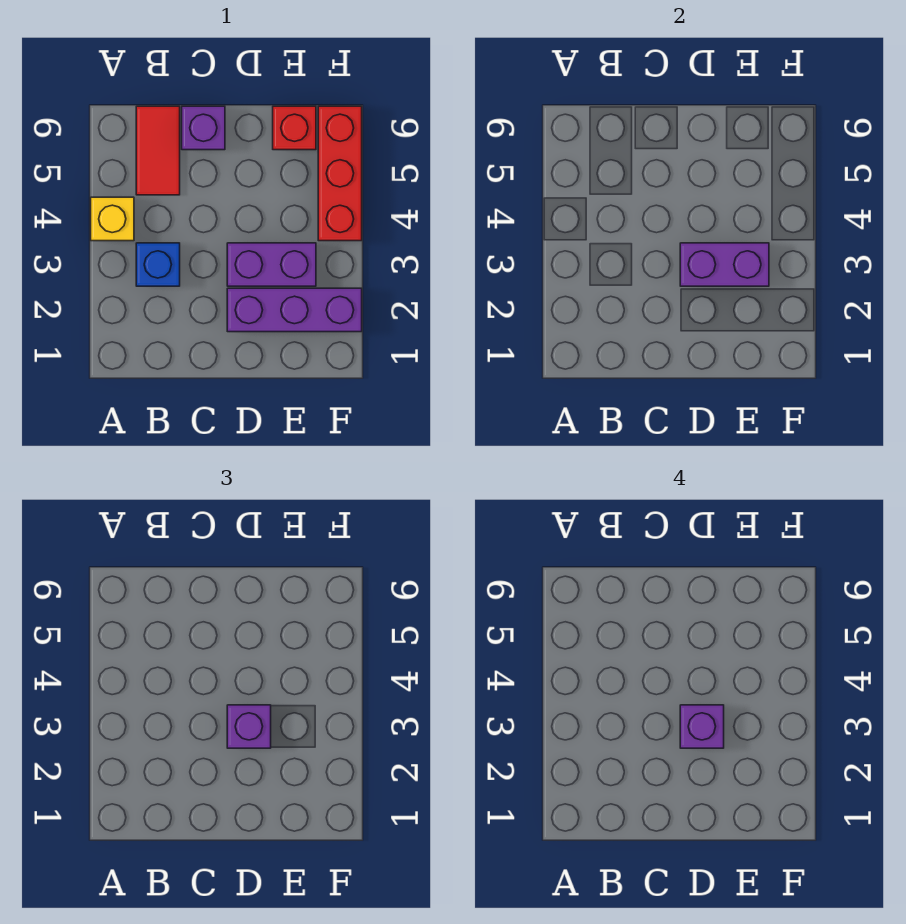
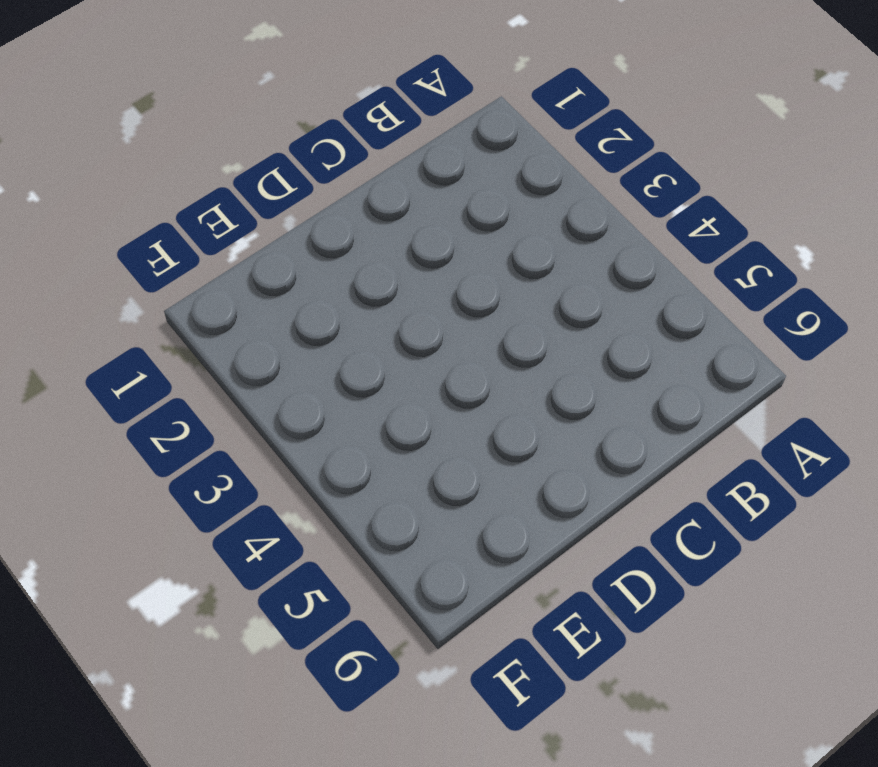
none -> yellow 1x1 brick [91,197,134,241]
none -> blue 1x1 brick [136,243,180,286]

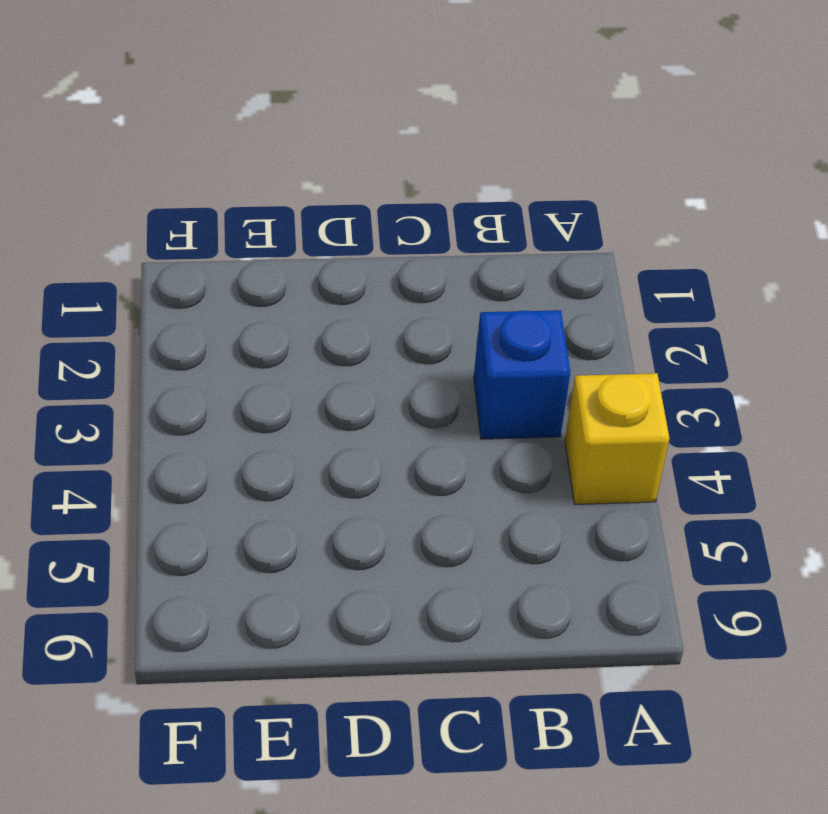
none -> red 1x2 tile [136,106,180,195]
none -> purple 1x1 brick [182,106,225,150]

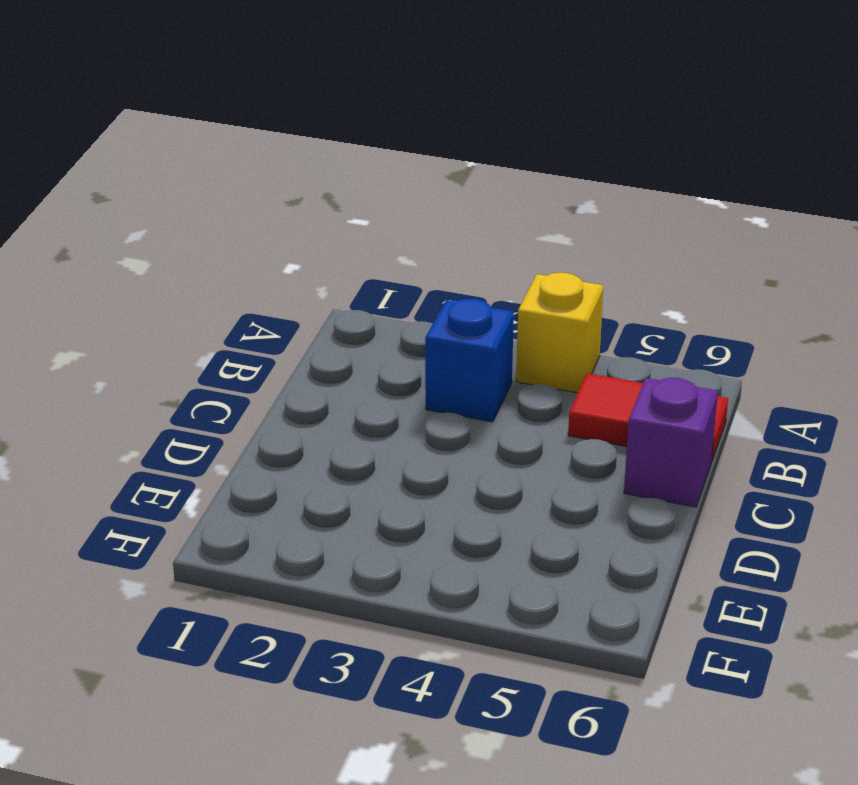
none -> purple 1x3 brick [227,288,362,332]
none -> purple 1x2 brick [227,243,316,286]

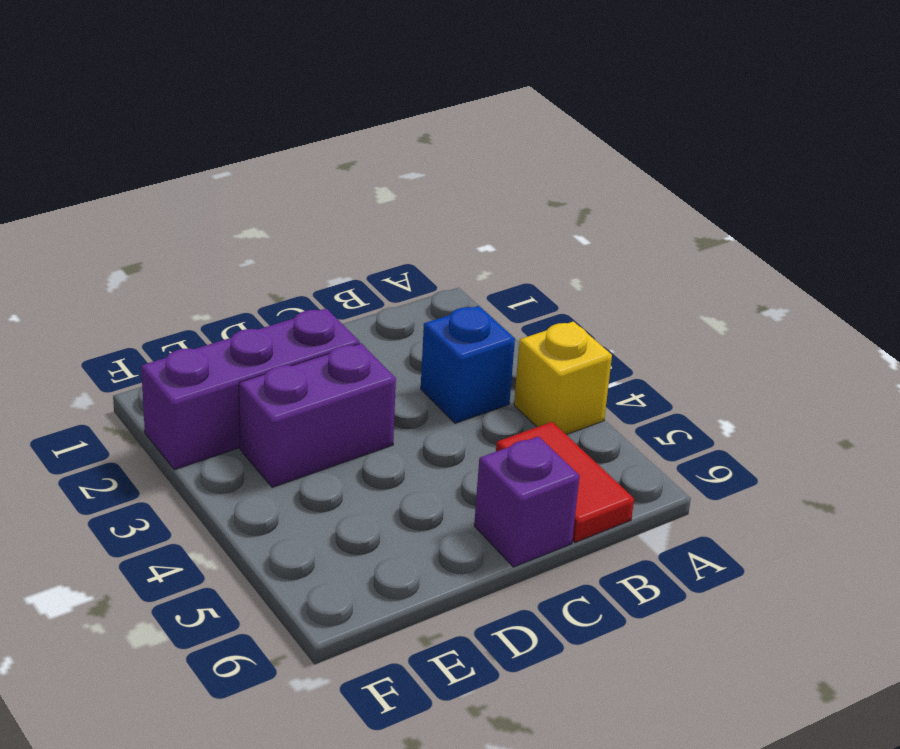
none -> red 1x1 brick [273,106,316,150]
none -> red 1x3 brick [318,106,362,241]

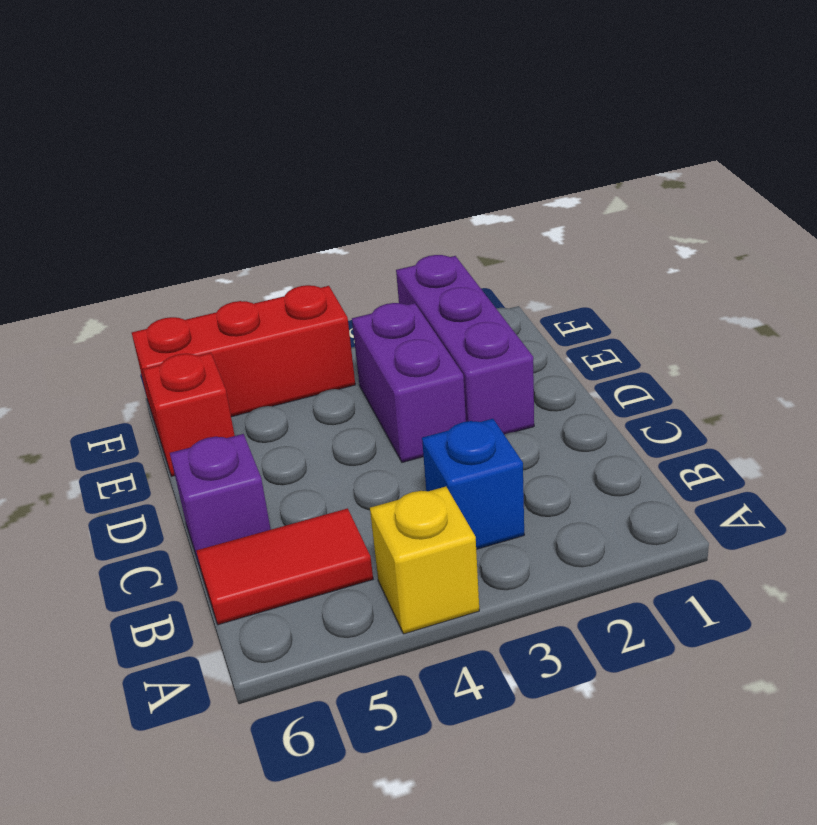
none -> purple 1x2 brick [680,243,769,286]
none -> purple 1x1 brick [227,705,271,748]

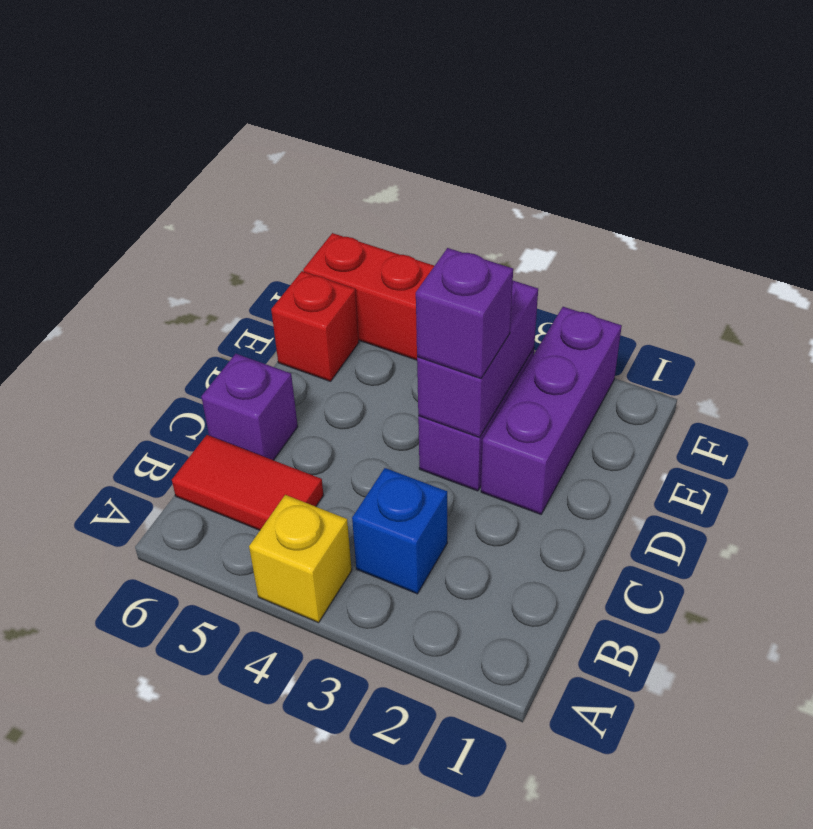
none -> purple 1x1 brick [680,705,724,748]

